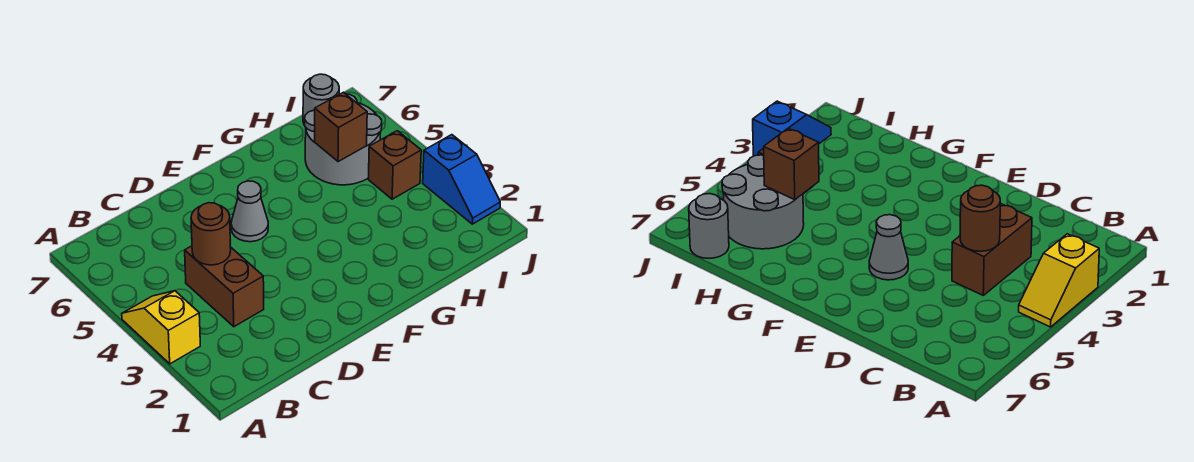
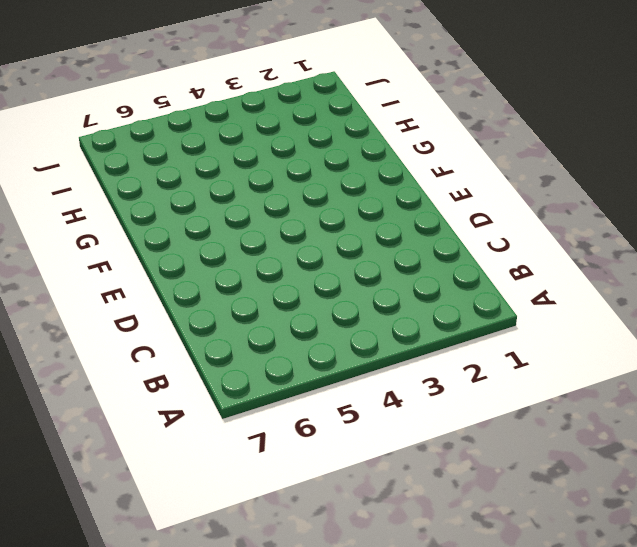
none -> yellow 1x2 slope [122,291,200,364]
none -> brown 1x2 brick [185,246,264,327]

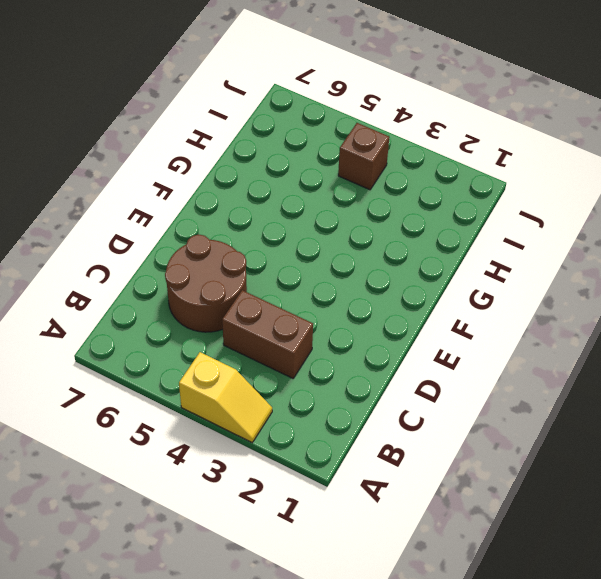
yellow 1x2 slope [179,352,272,443] -> yellow 1x2 slope turned to [122,291,200,364]
brown 2x2 round brick [165,234,247,332] -> none
none -> grey 1x1 cone [231,181,268,242]
none -> grey 2x2 round brick [305,94,382,185]

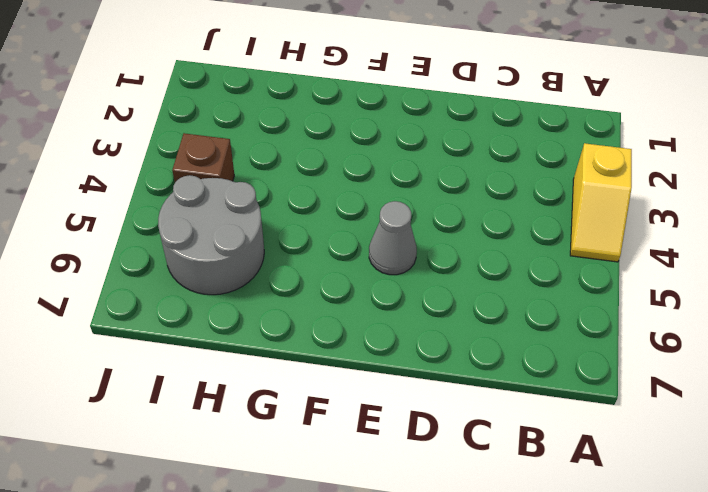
none -> brown 1x2 brick [185,246,264,327]
none -> grey 1x1 round brick [303,74,339,125]

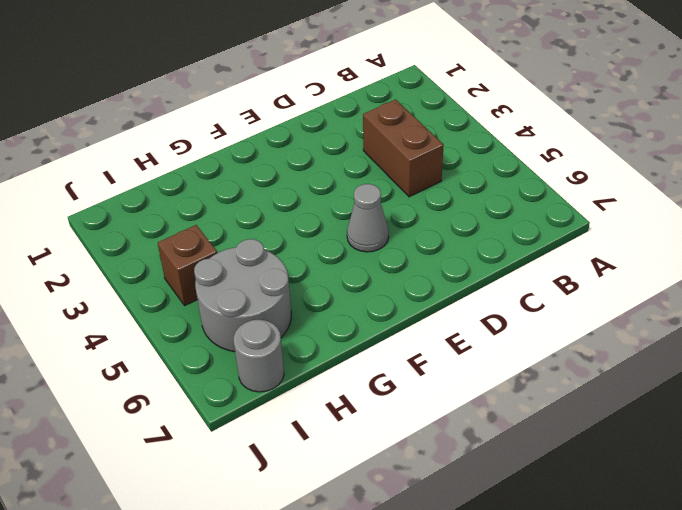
none -> yellow 1x2 slope [122,291,200,364]
none -> blue 1x2 slope [423,135,500,224]

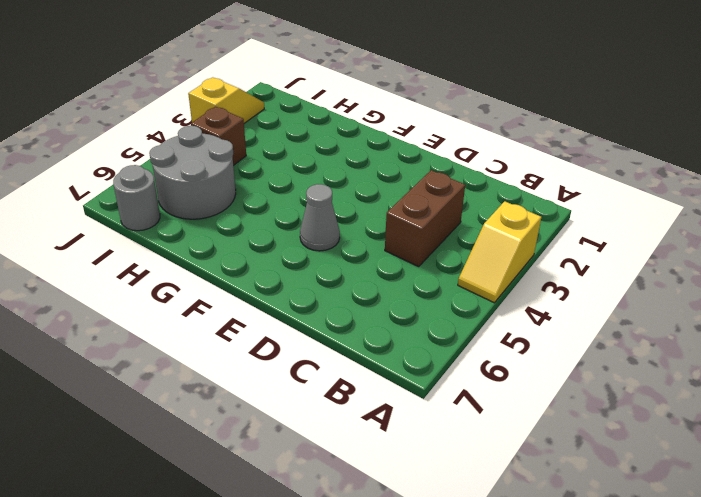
yellow 1x2 slope [188,77,264,123] -> blue 1x2 slope [423,135,500,224]
none -> brown 1x1 round brick [191,203,231,265]
none -> brown 1x1 brick [315,92,367,162]

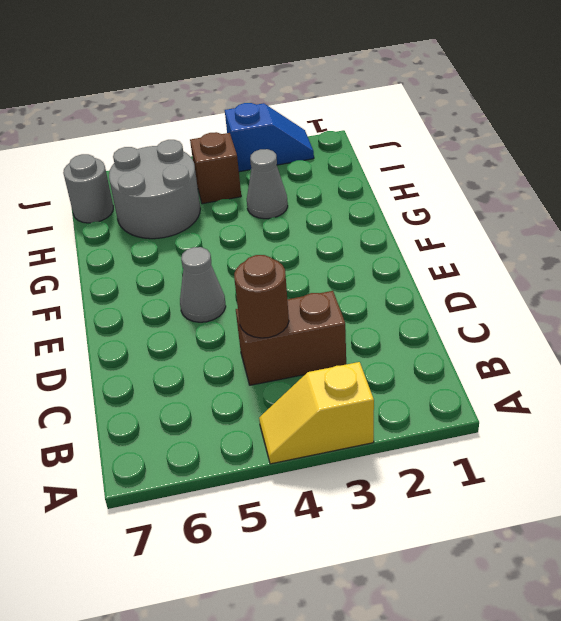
grey 1x1 cone [247,149,288,219] -> none
none -> brown 1x1 brick [315,92,367,162]

